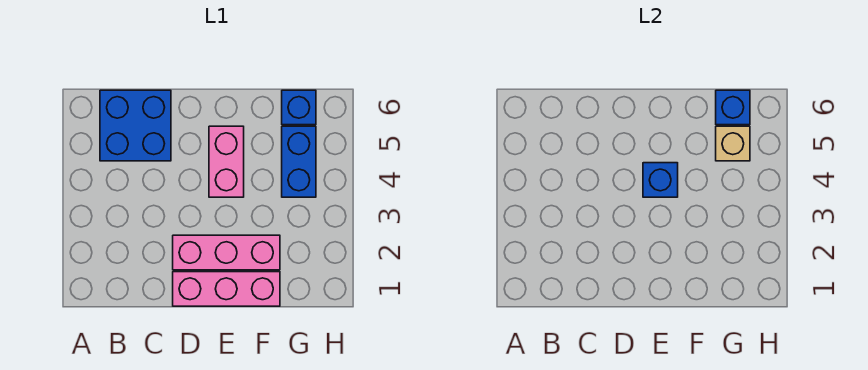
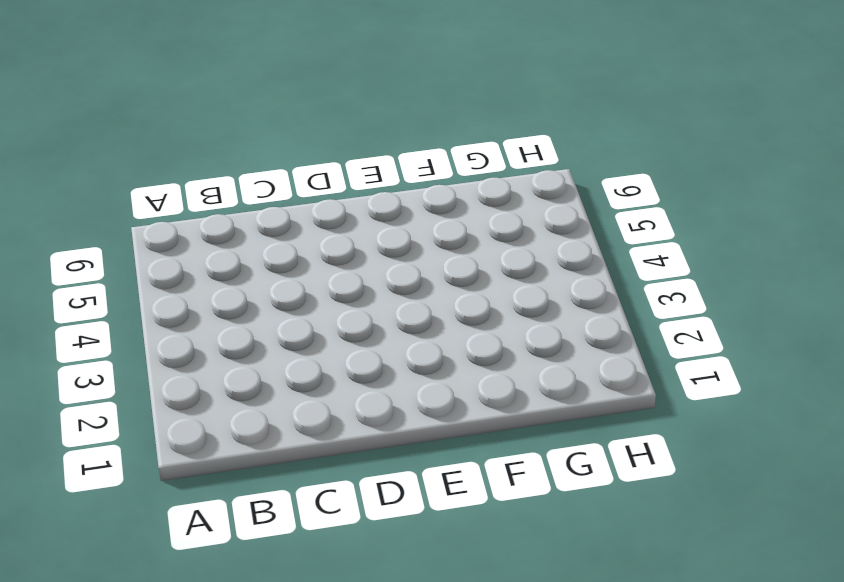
none -> blue 2x2 brick [100,90,171,161]
none -> pink 1x3 brick [173,272,280,306]

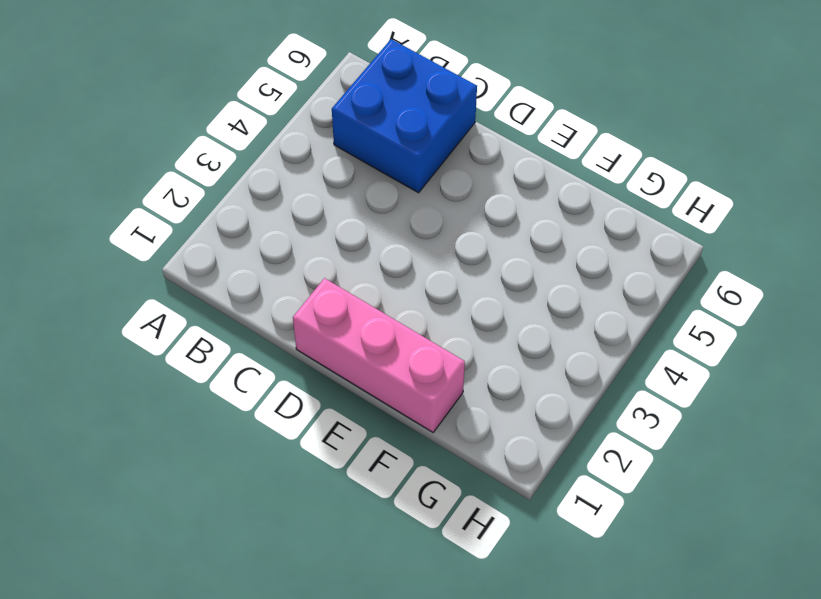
none -> pink 1x3 brick [173,235,280,270]
none -> pink 1x2 brick [209,126,244,197]

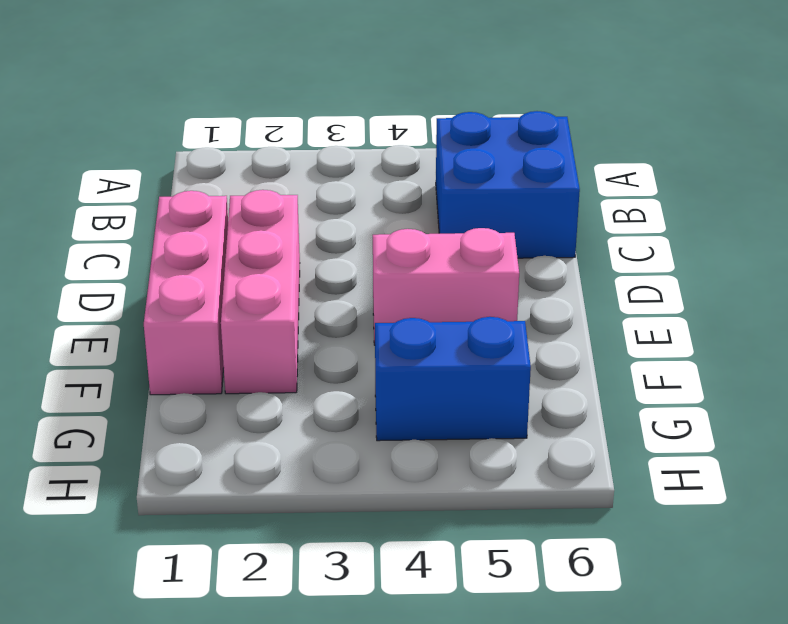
none -> blue 1x1 brick [282,90,316,125]
none -> blue 1x1 brick [643,163,678,197]

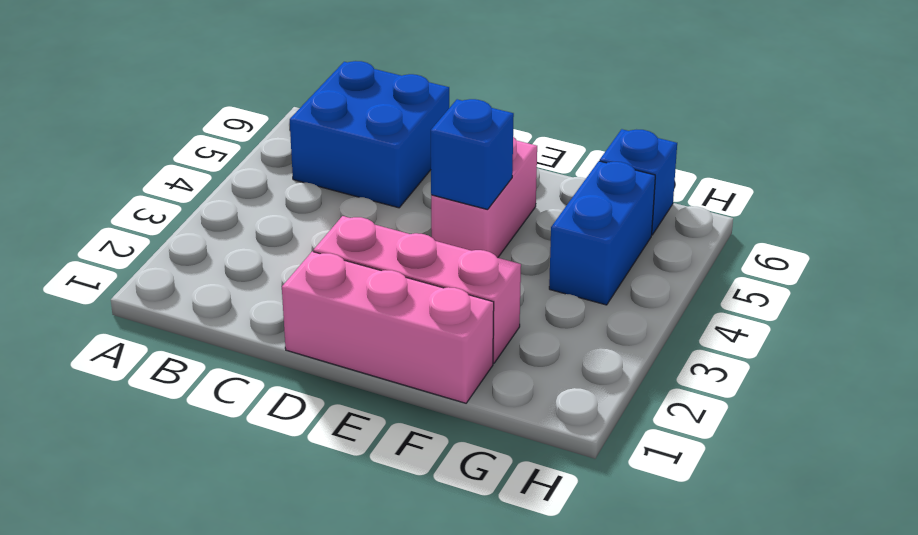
none -> tan 1x1 brick [716,126,750,161]
none -> blue 1x1 brick [716,90,750,125]

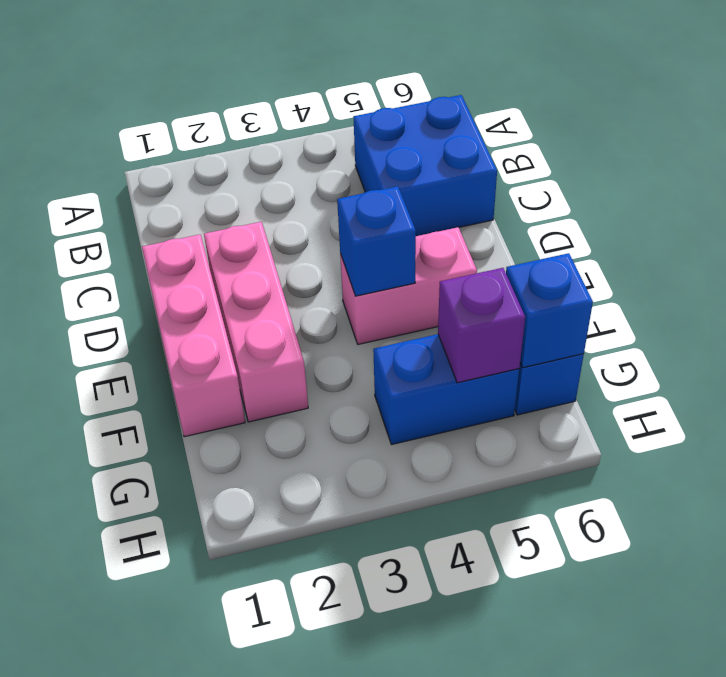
purple 1x1 brick [438,268,525,383] -> tan 1x1 brick [716,126,750,161]

